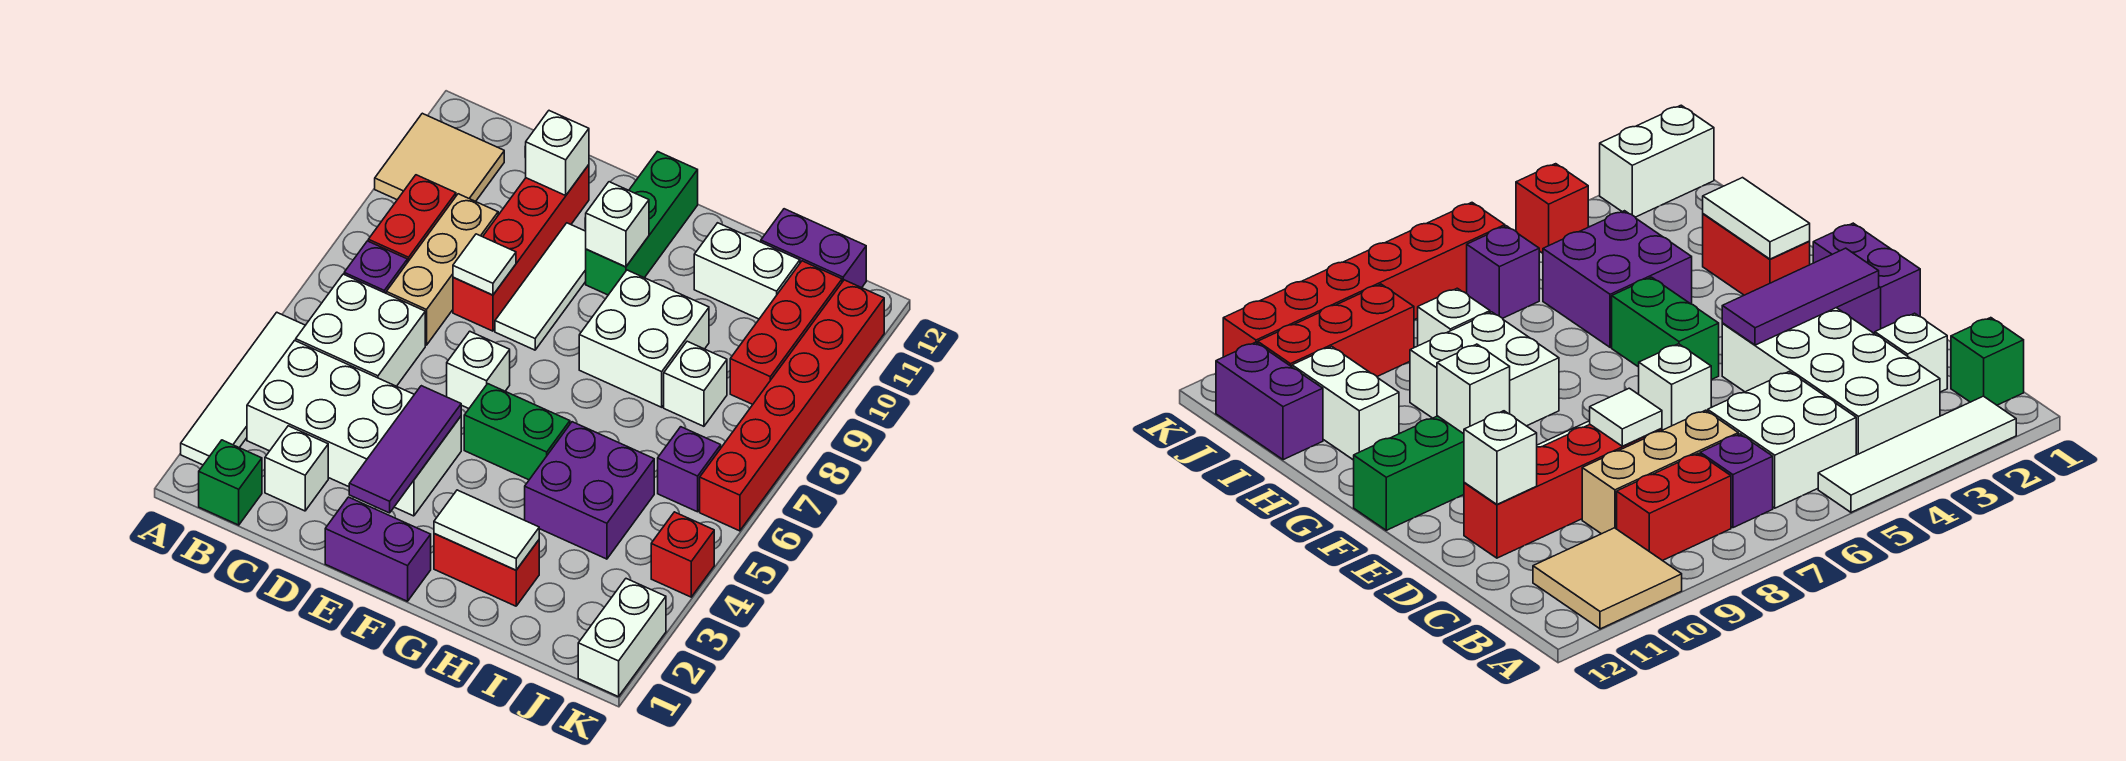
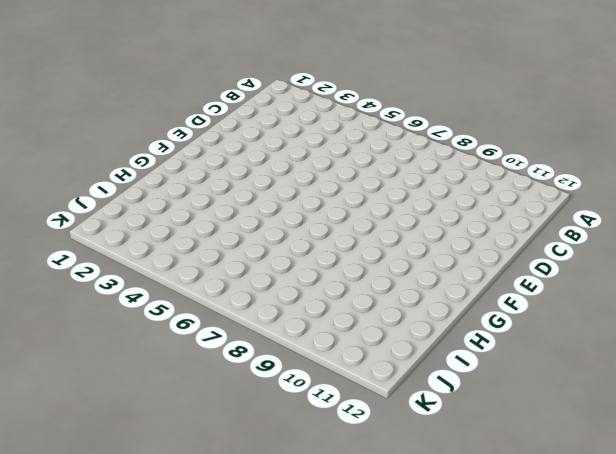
none -> white 1x4 tile [181,312,305,465]
none -> tan 2x2 tile [375,113,504,202]
none -> green 1x1 brick [199,440,262,525]
none -> white 2x4 brick [247,340,461,516]

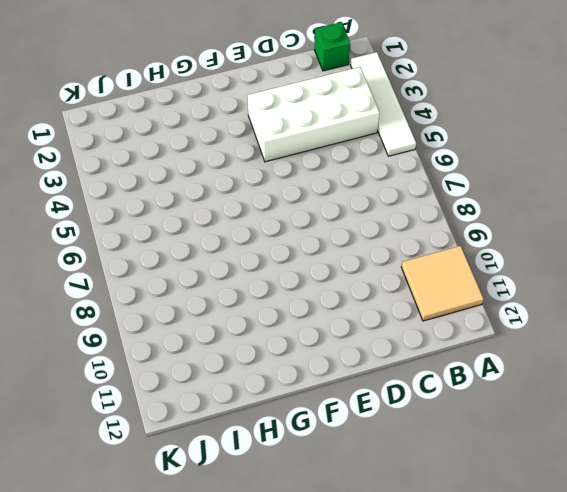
none -> white 2x2 brick [296,274,425,386]
none -> purple 1x1 brick [344,241,407,293]
none -> red 1x2 brick [368,175,456,263]
none -> white 1x1 brick [265,426,328,511]

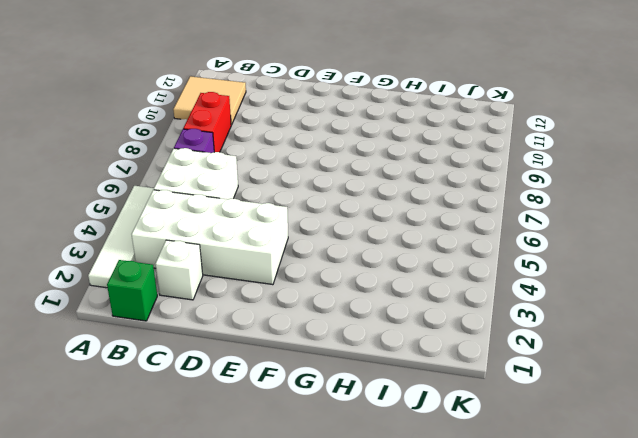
none -> tan 1x3 brick [386,194,498,345]
none -> red 1x4 brick [453,165,589,331]
none -> purple 1x2 brick [325,497,431,601]
none -> white 1x1 brick [447,331,510,408]

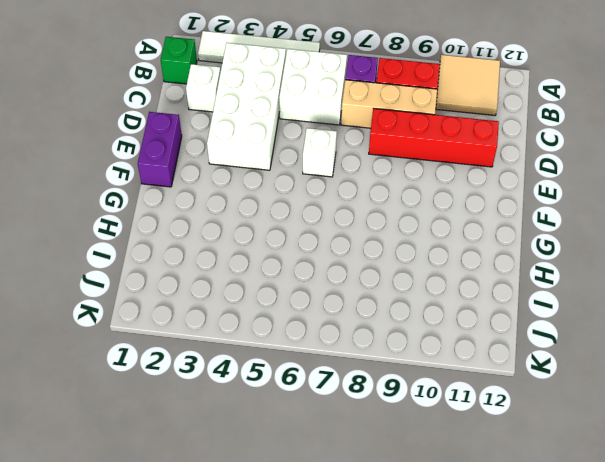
none -> white 1x3 tile [495,223,586,350]
none -> green 1x2 brick [464,384,570,480]
none -> green 1x3 brick [586,152,698,295]
none -> red 1x2 brick [434,534,539,606]

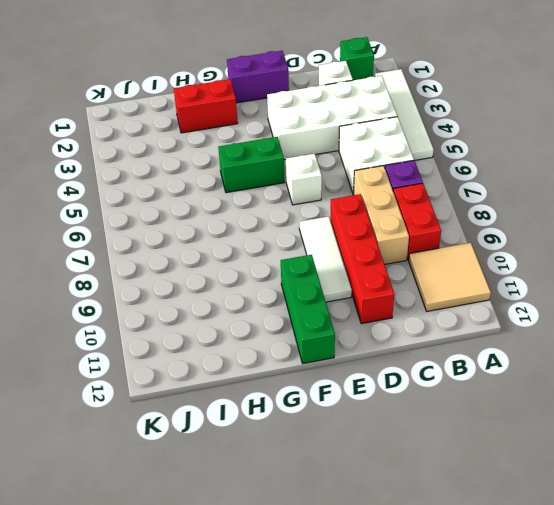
none -> white 2x2 brick [579,270,709,407]
none -> purple 2x2 brick [525,422,654,559]
none -> white 1x2 brick [694,223,800,319]
none -> white 1x1 brick [664,341,727,426]

